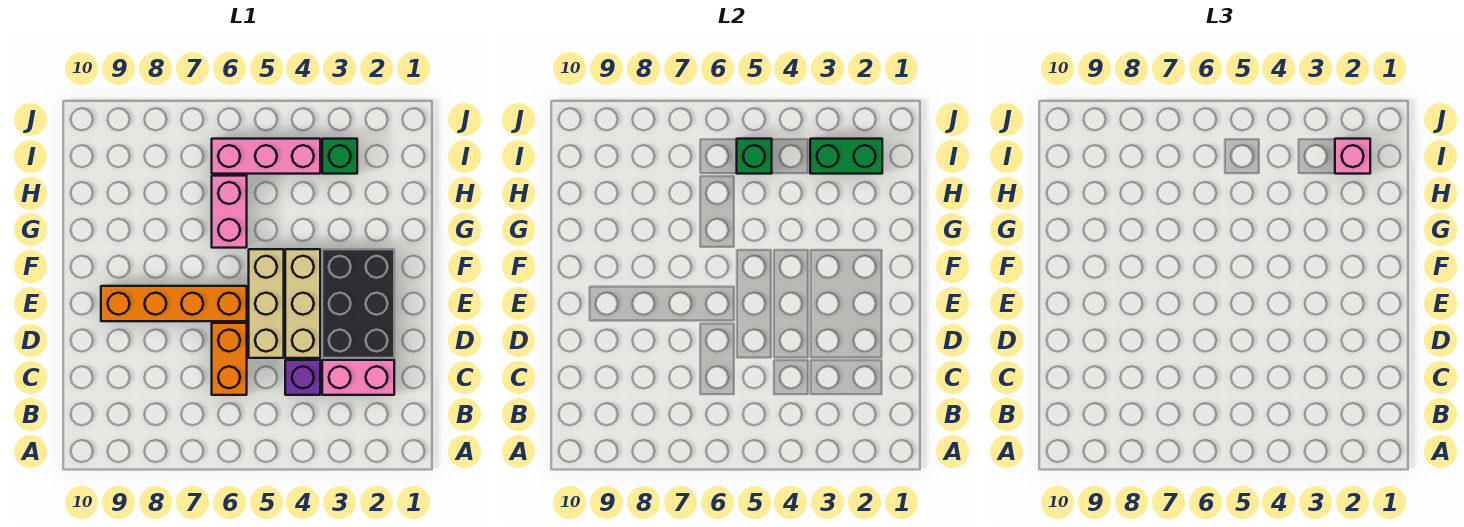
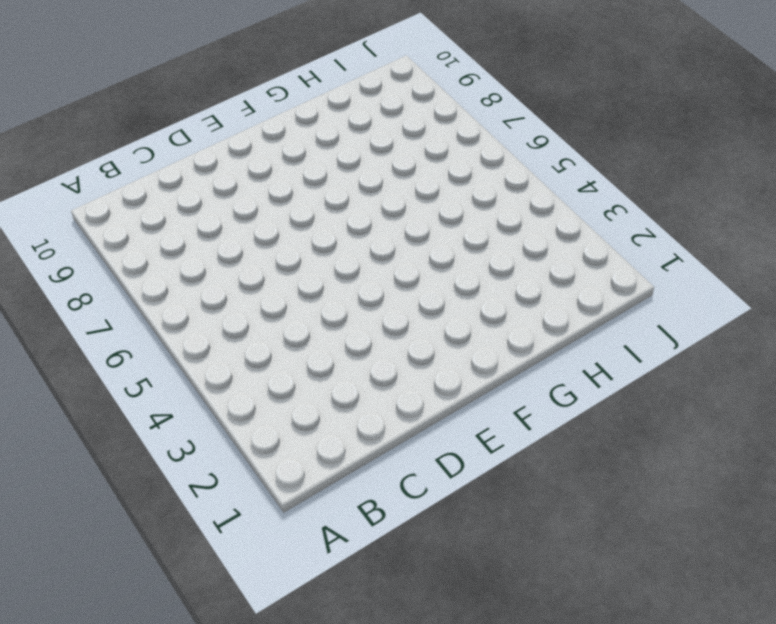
none -> pink 1x2 brick [322,360,394,395]
none -> purple 1x1 brick [285,360,320,395]
none -> orange 1x2 brick [212,323,247,395]

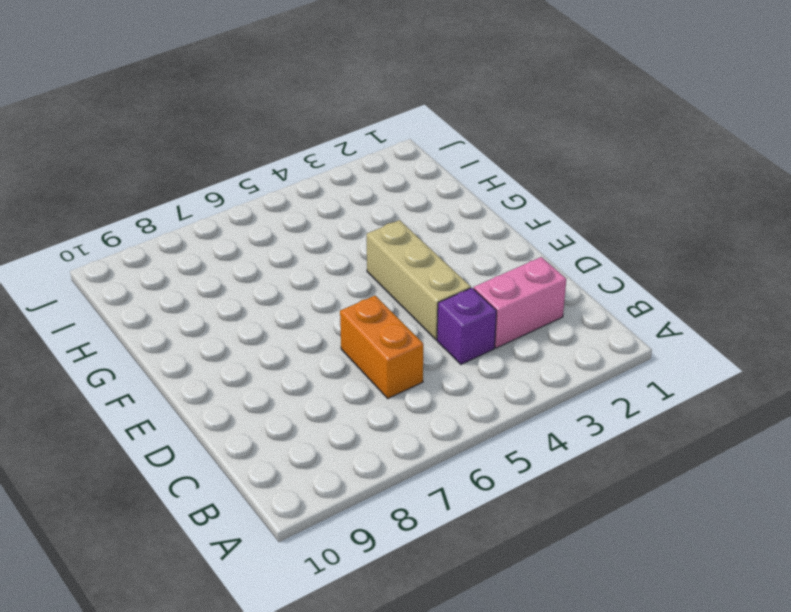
none -> black 2x3 brick [322,249,394,358]
none -> tan 1x3 brick [249,249,284,358]
none -> orange 1x4 brick [101,286,247,321]

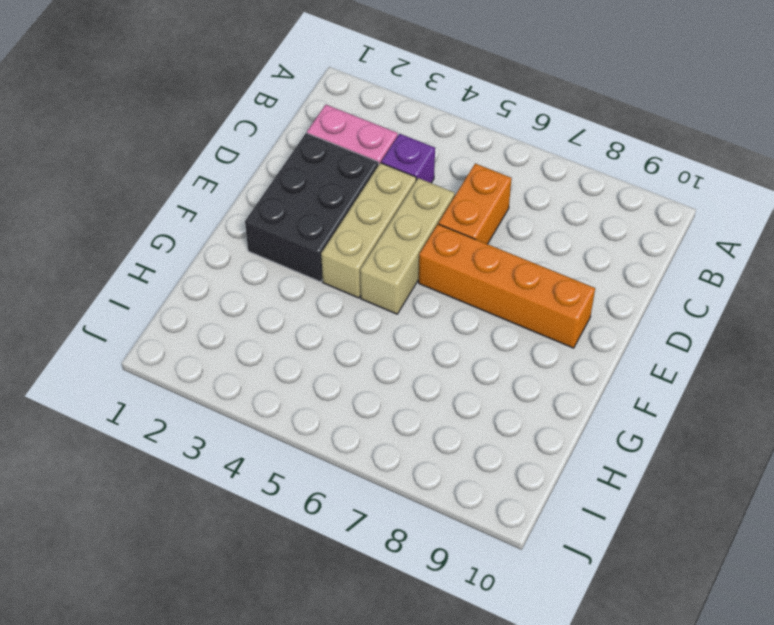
none -> pink 1x2 brick [212,176,247,248]
none -> green 1x1 brick [322,139,357,174]
none -> pink 1x3 brick [212,139,320,174]

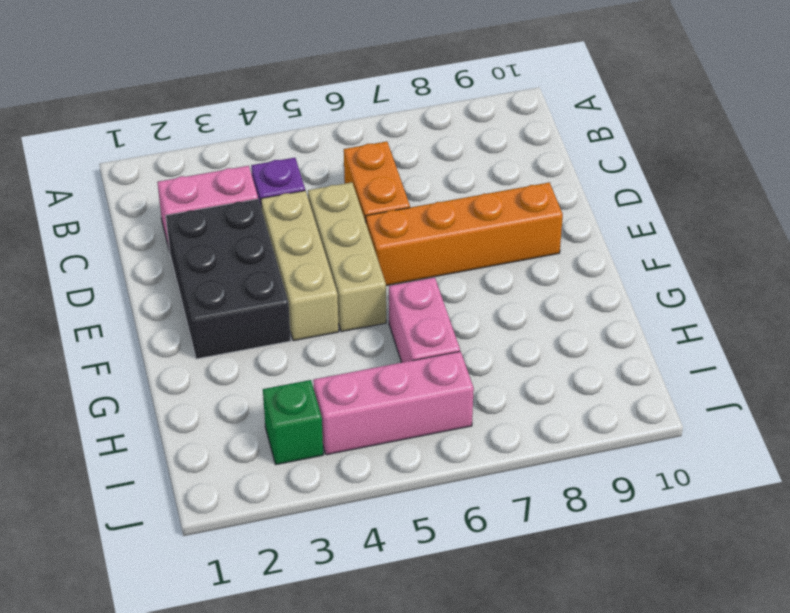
none -> green 1x2 brick [810,139,882,174]
none -> green 1x1 brick [737,139,772,174]
none -> pink 1x1 brick [1335,139,1370,174]

